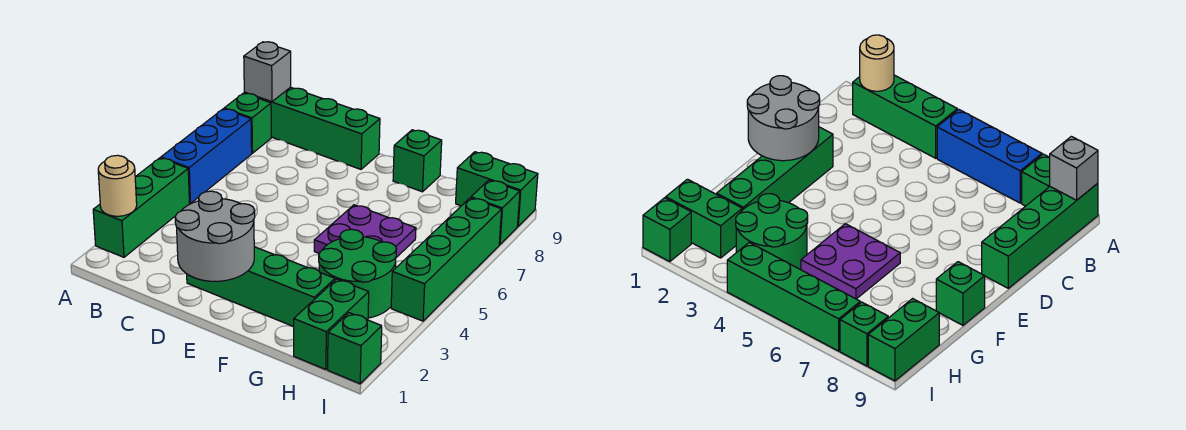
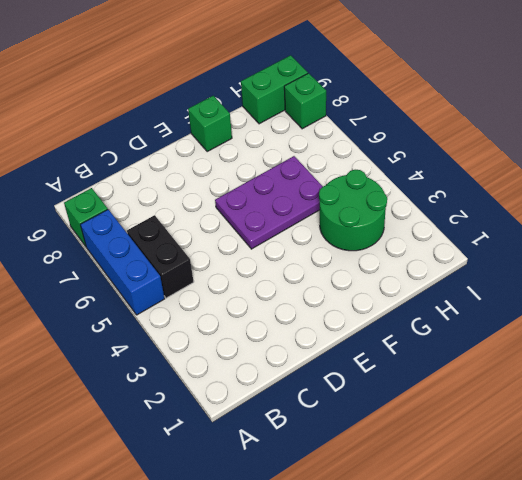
black 1x2 brick [127,215,194,298] -> none
purple 2x3 plate [215,156,323,249] -> purple 2x2 plate [314,205,416,257]
none -> green 1x3 brick [93,158,189,257]
none -> green 1x4 brick [245,87,380,169]
none -> green 1x4 brick [187,247,335,327]

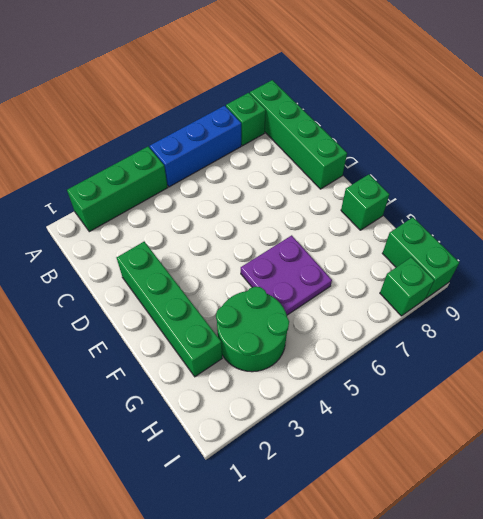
none -> green 1x2 brick [294,279,369,370]
none -> green 1x1 brick [328,313,382,384]
none -> green 1x4 brick [391,198,502,321]

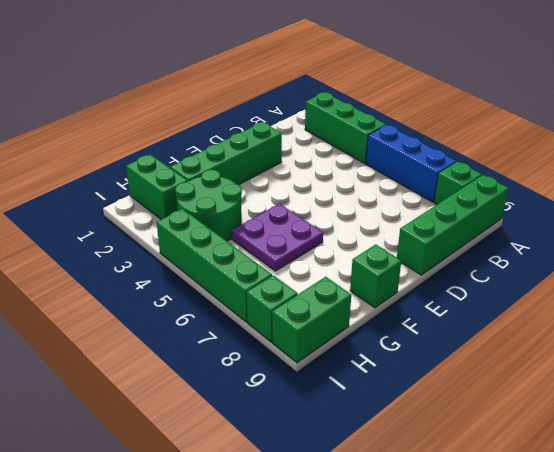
none -> green 1x1 brick [328,313,382,384]
none -> tan 1x1 round brick [98,155,137,216]
none -> grey 1x1 brick [244,42,291,102]

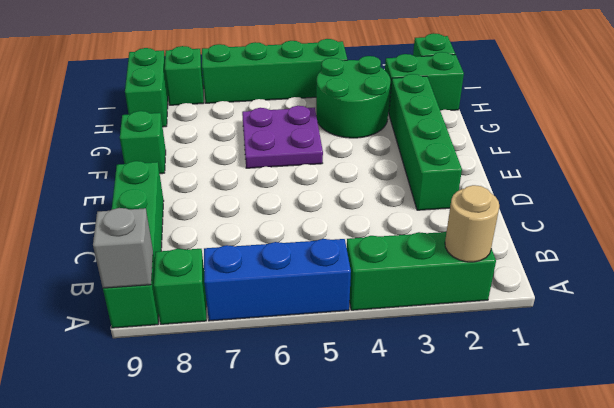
none -> grey 2x2 round brick [175,191,255,281]

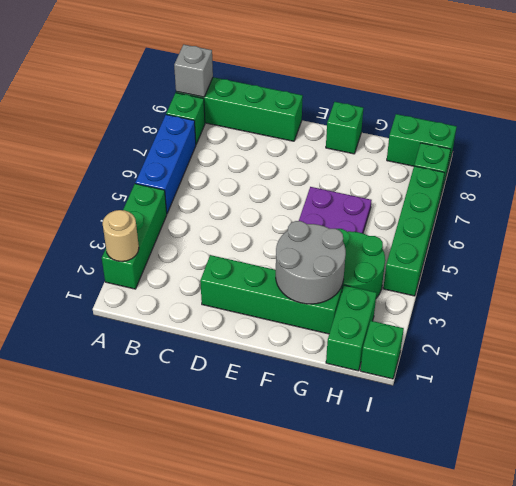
grey 2x2 round brick [276,221,346,304] -> grey 2x2 round brick moved to [175,191,255,281]

